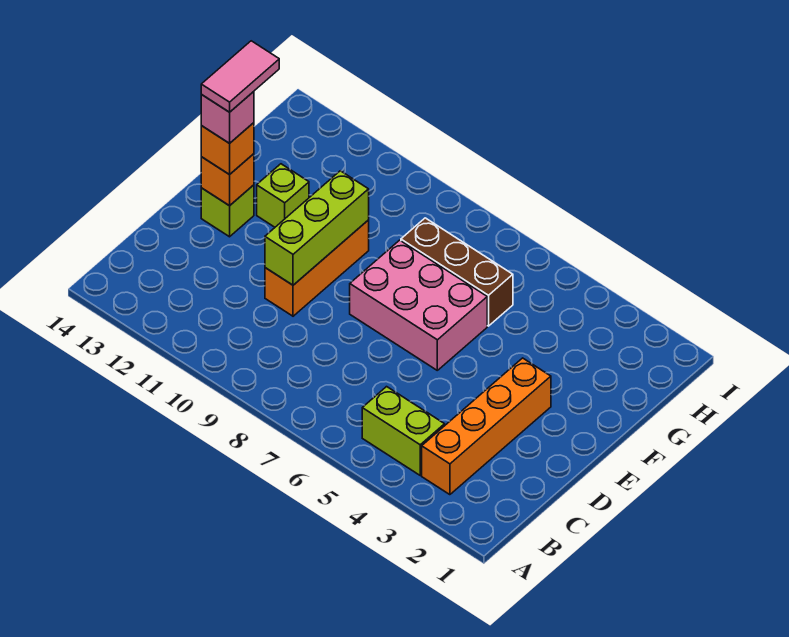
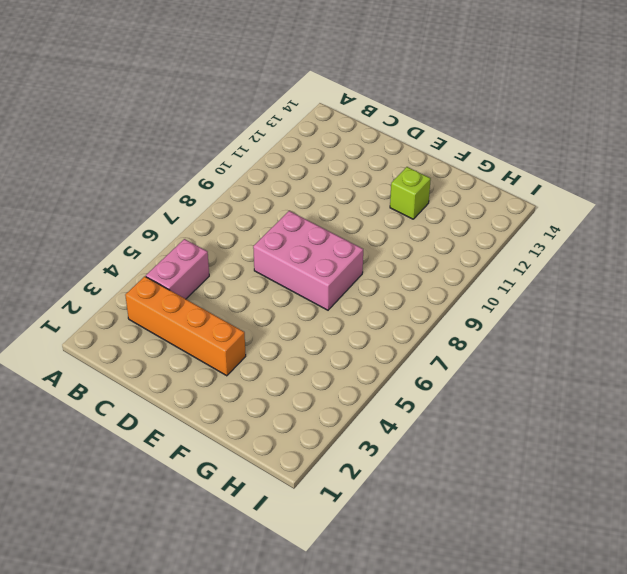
pink 1x2 brick [146,239,209,299] -> lime 1x2 brick [362,387,445,475]
pink 2x3 brick [253,211,363,310] -> pink 2x3 brick turned to [350,240,487,370]
none -> orange 1x3 brick [265,220,369,316]
none -> lime 1x1 brick [201,185,254,237]
none -> brown 1x3 brick [401,218,513,326]

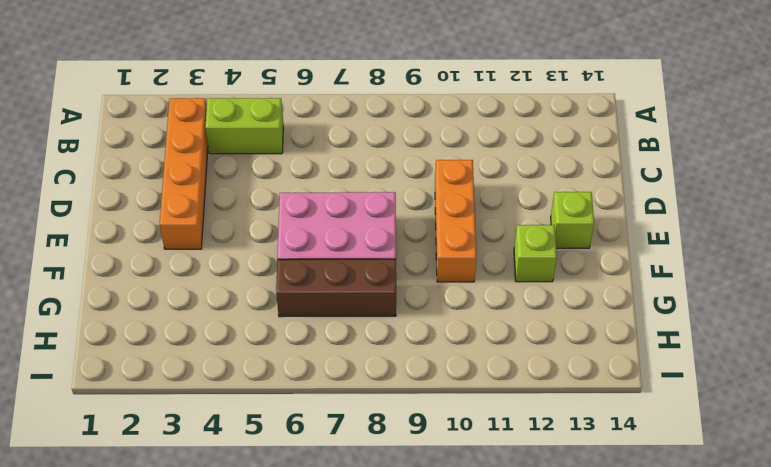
none -> lime 1x3 brick [265,171,369,285]
none -> orange 1x1 brick [201,154,254,206]
none -> orange 1x1 brick [201,123,254,175]

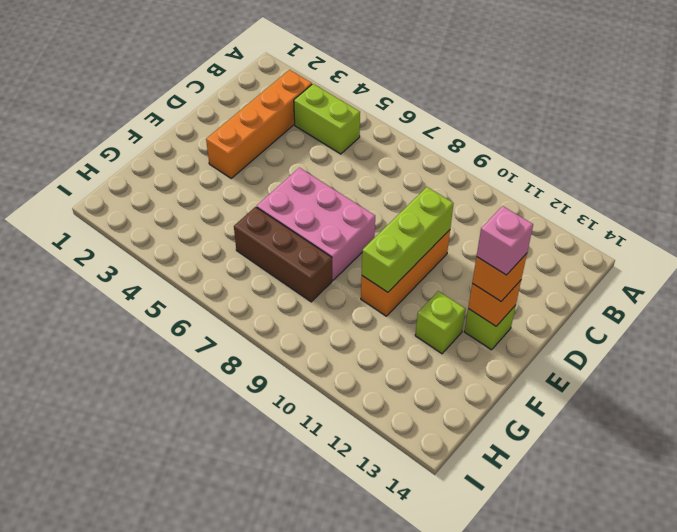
none -> pink 1x2 tile [201,41,279,112]

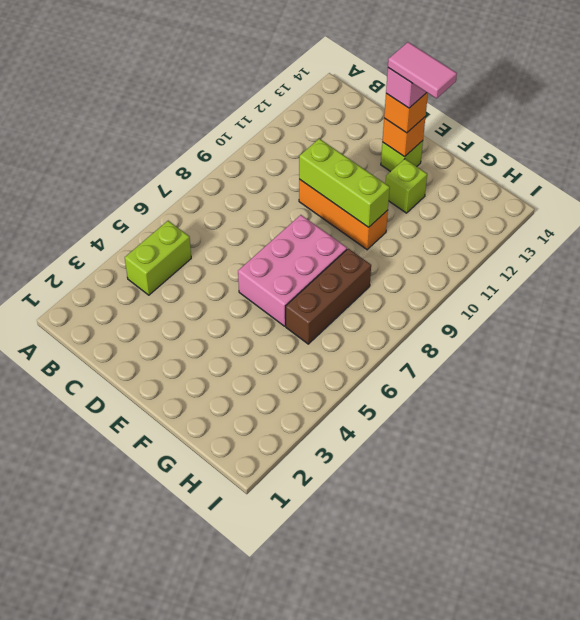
none -> orange 1x4 brick [422,358,551,495]

